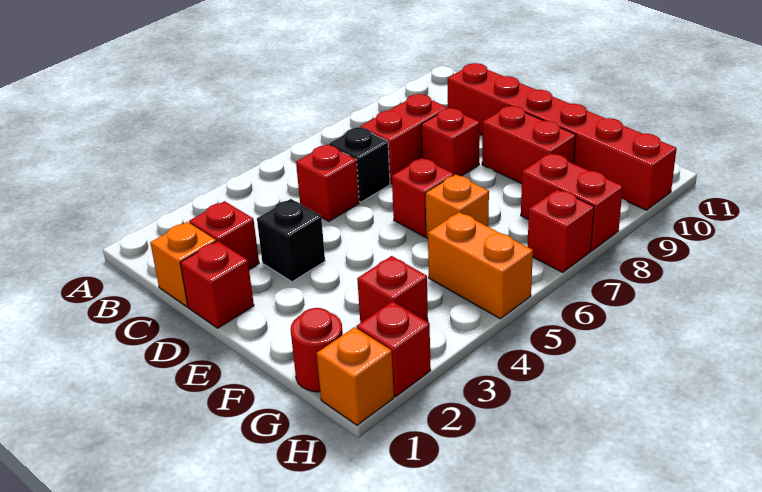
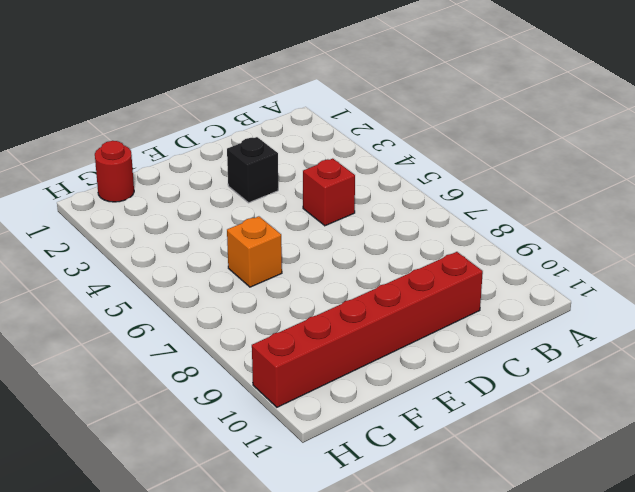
none -> orange 1x1 brick [150,222,216,307]
none -> red 1x1 brick [189,201,259,269]
none -> black 1x1 brick [329,127,390,202]

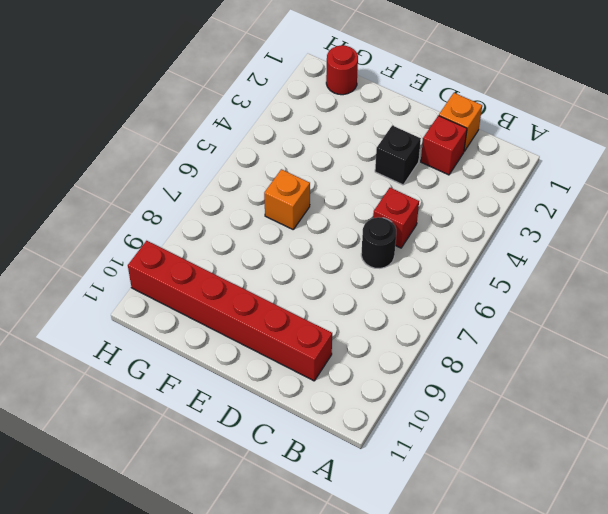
black 1x1 round brick [361,217,396,268] -> black 1x1 brick [329,127,390,202]
none -> red 1x2 brick [360,94,448,184]
none -> red 1x1 brick [180,241,254,328]
none -> red 1x1 brick [421,108,480,176]

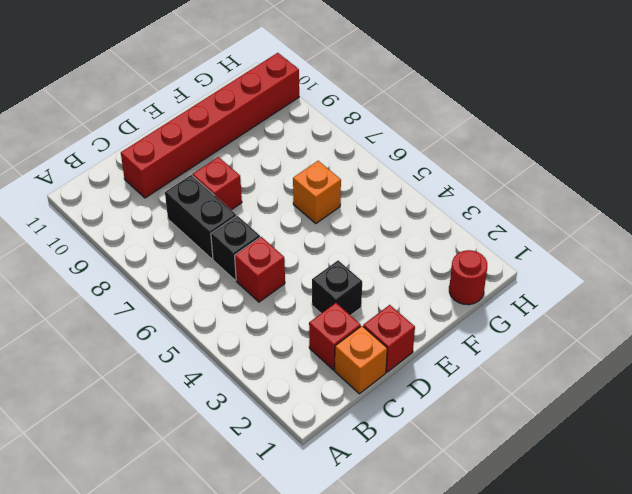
black 1x2 brick [165,175,236,259] -> red 1x2 brick [360,94,448,184]
none -> red 1x1 brick [392,158,454,237]
none -> red 1x2 brick [482,106,576,184]
none -> red 1x1 brick [357,256,428,323]

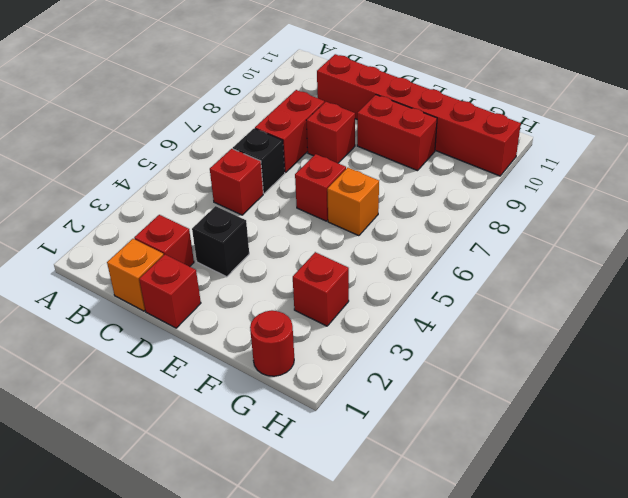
none -> orange 1x2 brick [428,212,533,319]
none -> red 1x2 brick [521,153,623,251]
none -> orange 1x1 brick [317,327,394,425]

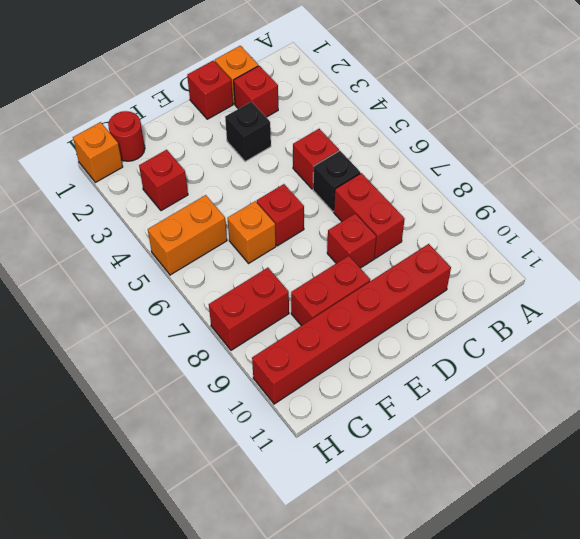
none -> red 1x1 brick [356,301,431,397]
none -> red 1x1 brick [528,189,594,272]

